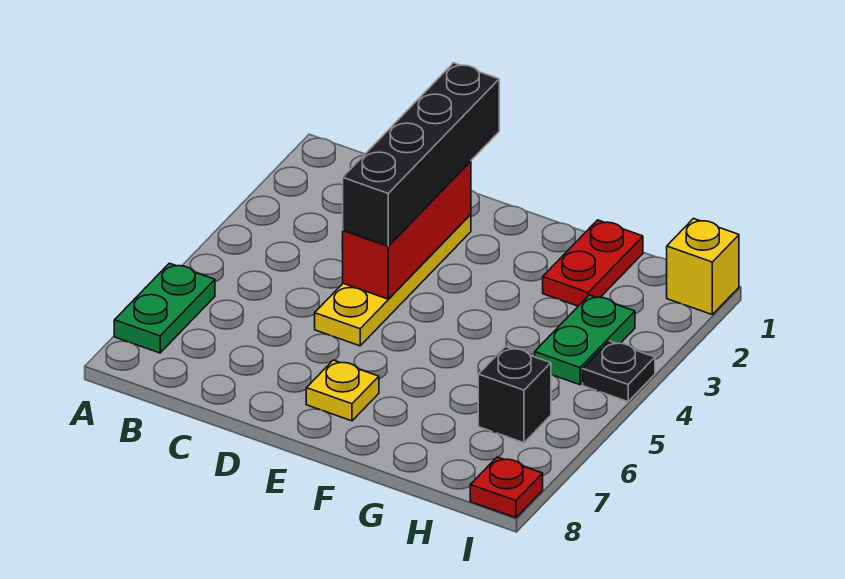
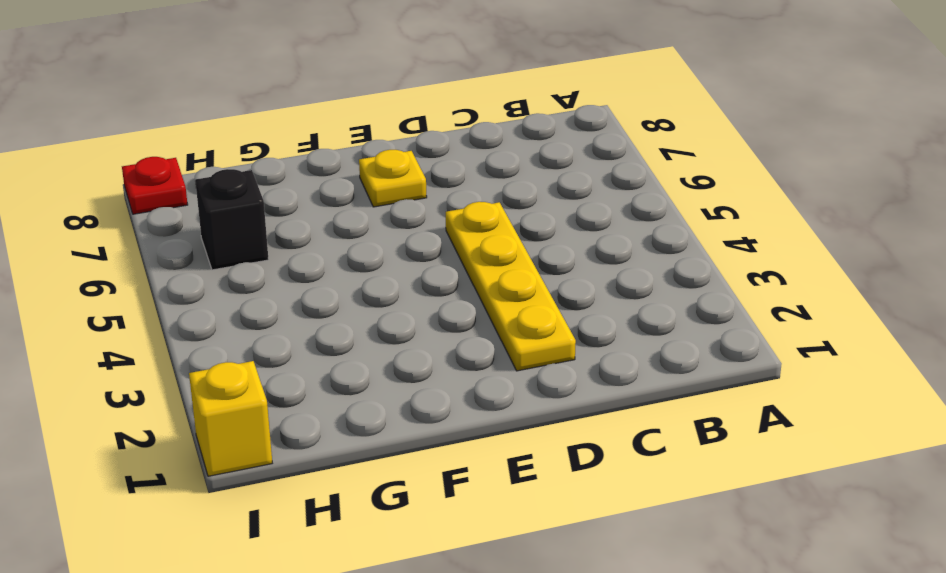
none -> green 1x2 plate [114,263,215,353]
none -> red 1x2 plate [543,220,643,306]

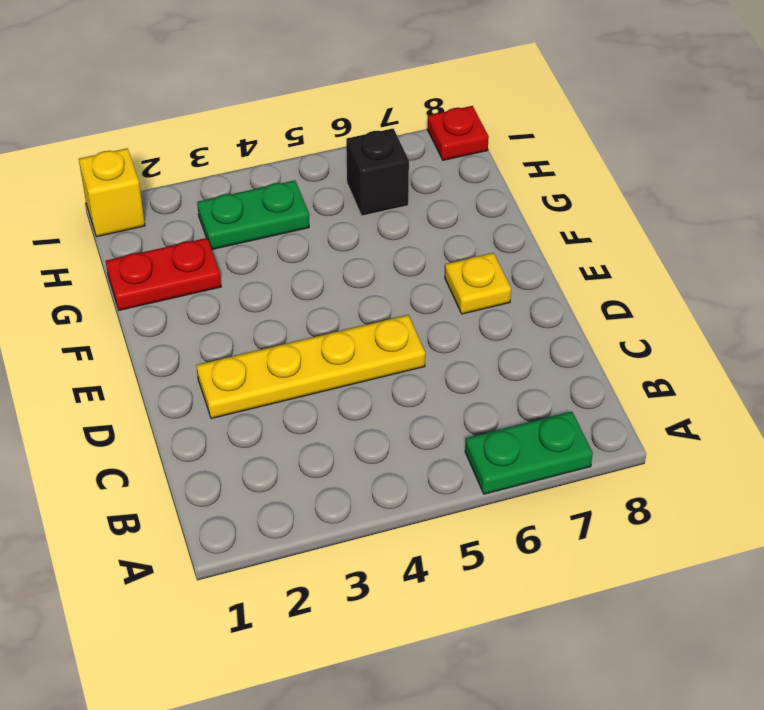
none -> black 1x1 plate [583,341,655,402]
none -> red 1x3 brick [343,161,471,299]

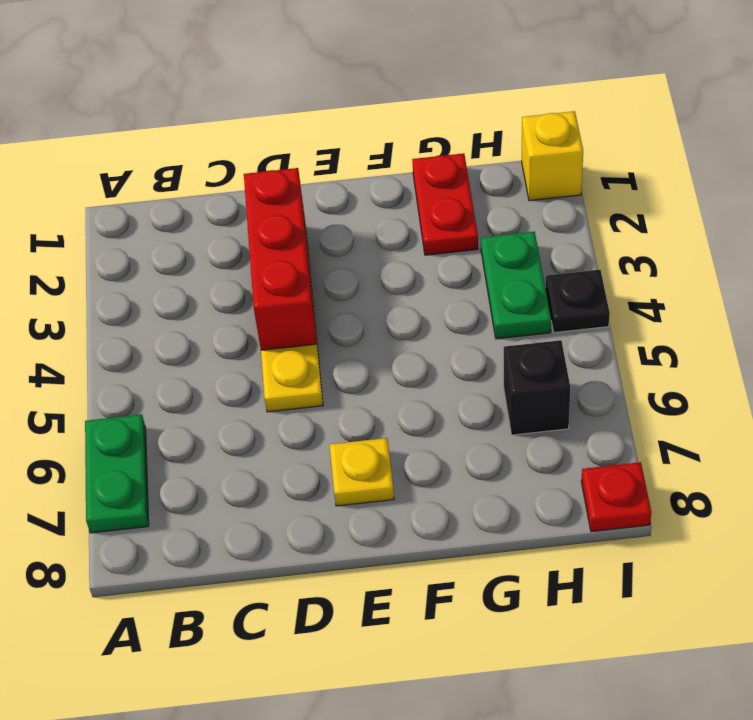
none -> black 1x4 brick [343,63,499,246]

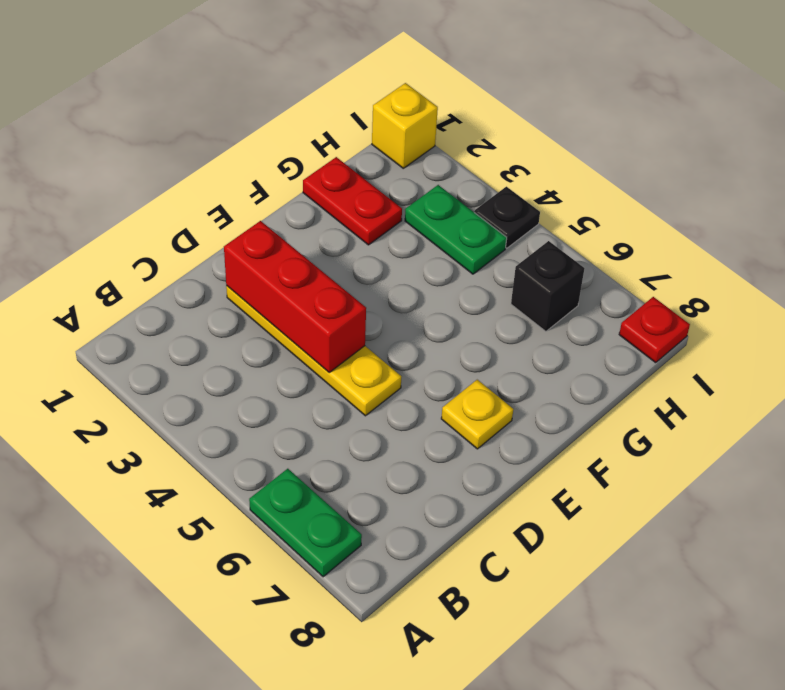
none -> black 1x4 brick [343,63,499,246]

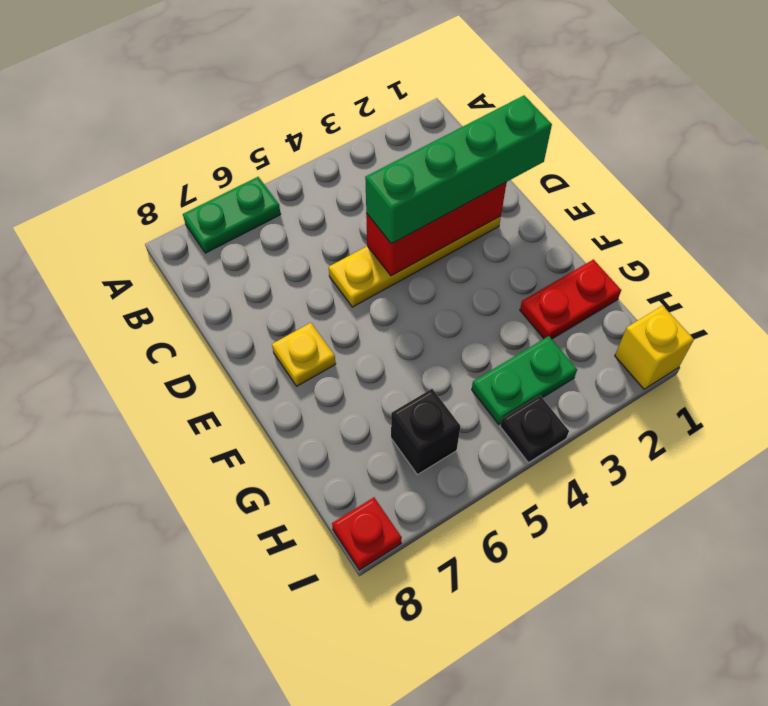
green 1x4 brick [365,95,552,244] -> black 1x4 brick [343,63,499,246]

